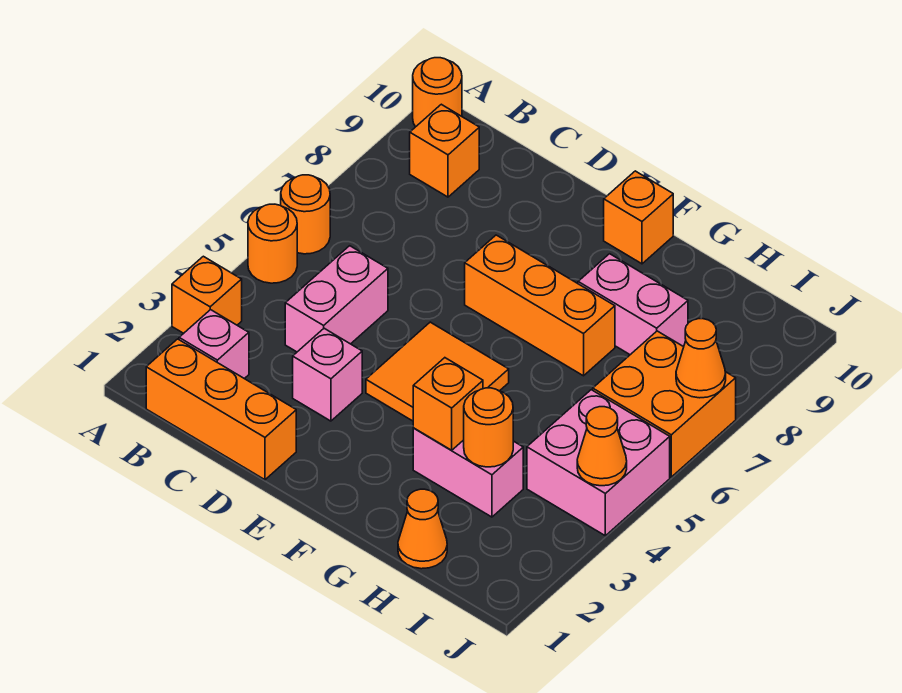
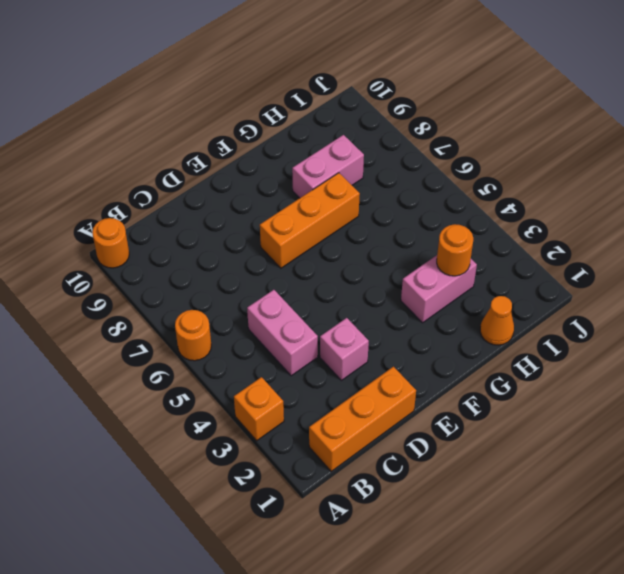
none -> orange 1x1 round brick [248,204,297,283]
none -> pink 1x1 brick [179,310,249,379]
none -> orange 1x1 brick [410,104,479,197]

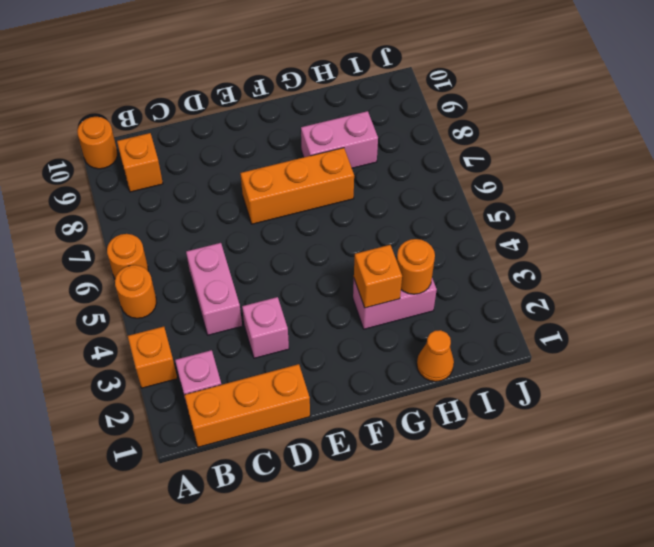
none -> orange 2x2 tile [366,322,509,421]
none -> orange 1x1 brick [604,171,673,264]
none -> pink 2x2 brick [527,390,670,536]

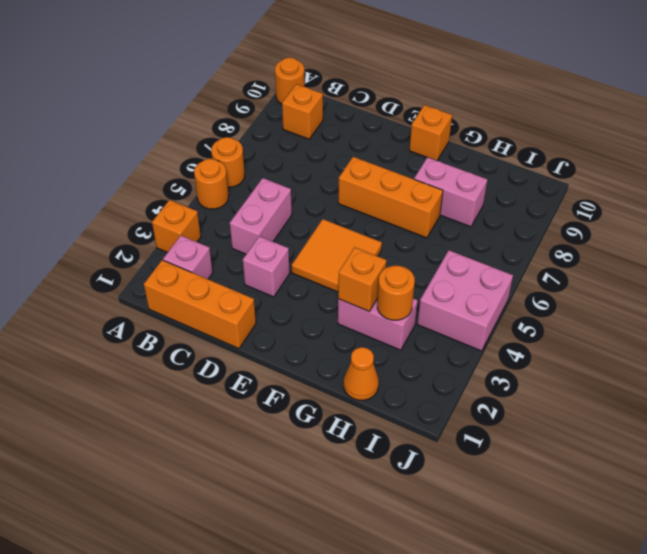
none -> orange 2x2 brick [593,331,736,477]
none -> orange 1x1 cone [577,407,627,486]
none -> orange 1x1 cone [676,319,726,398]

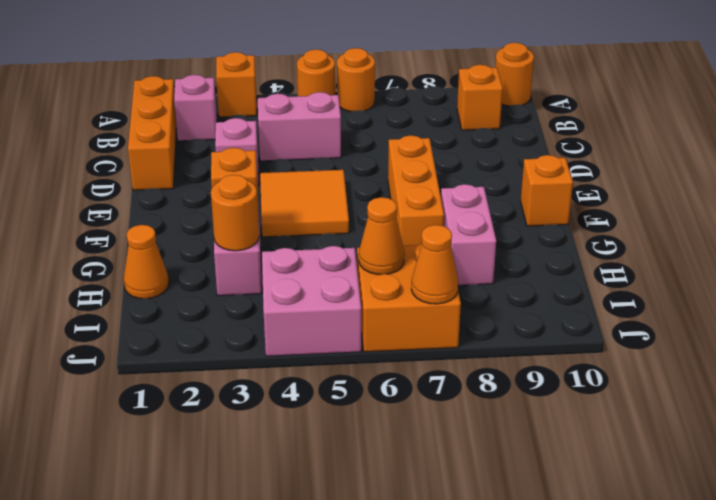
orange 1x1 cone [359,197,405,275] -> orange 1x1 cone moved to [577,407,627,486]

